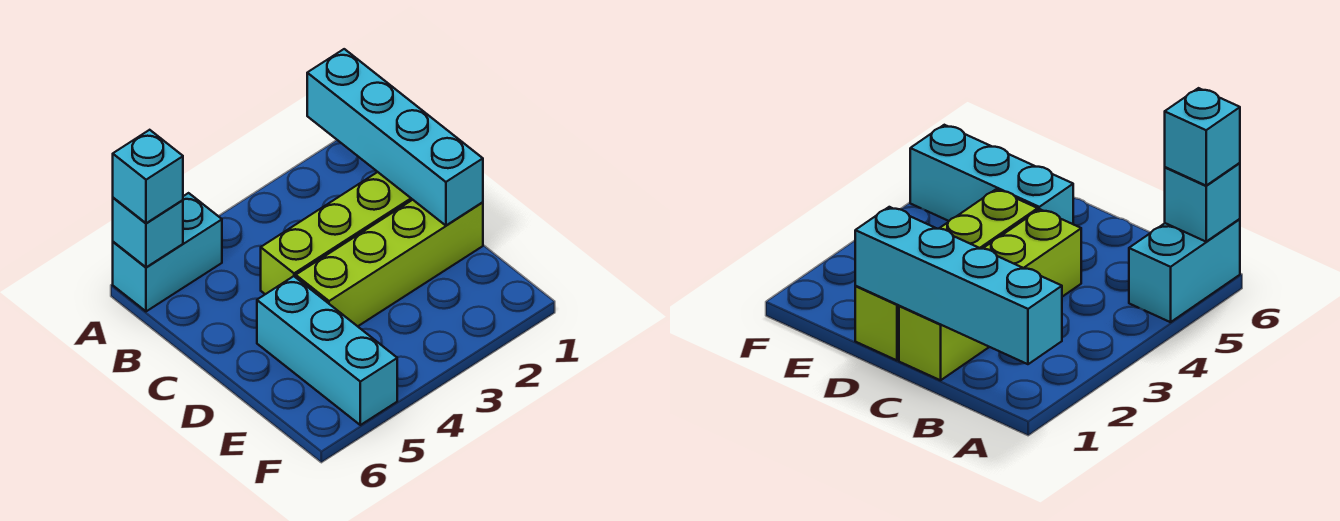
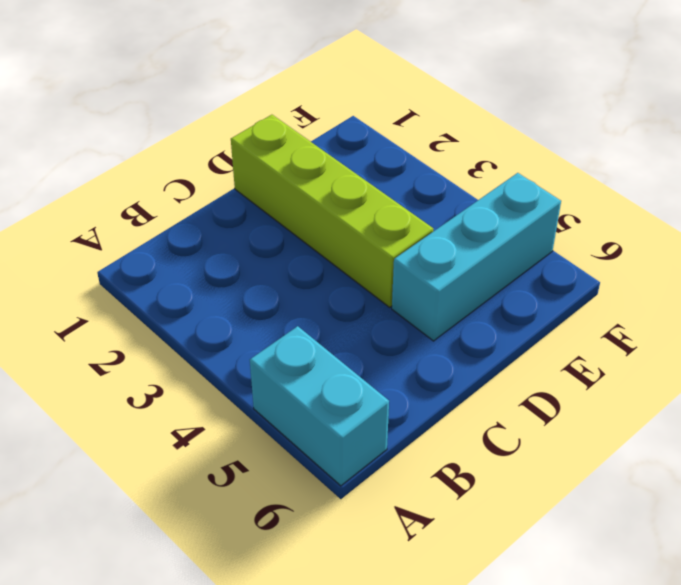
none -> lime 1x4 brick [261,172,412,294]
none -> cyan 1x4 brick [307,49,483,226]

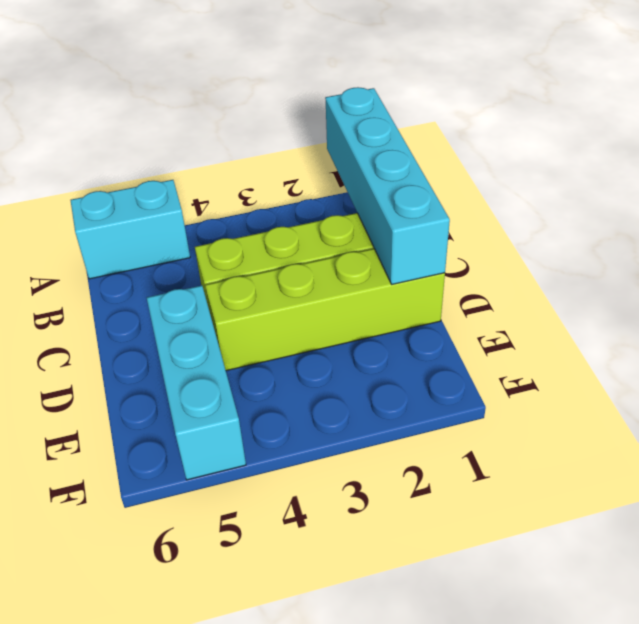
none -> cyan 1x1 brick [113,198,183,267]
none -> cyan 1x1 brick [113,130,183,223]

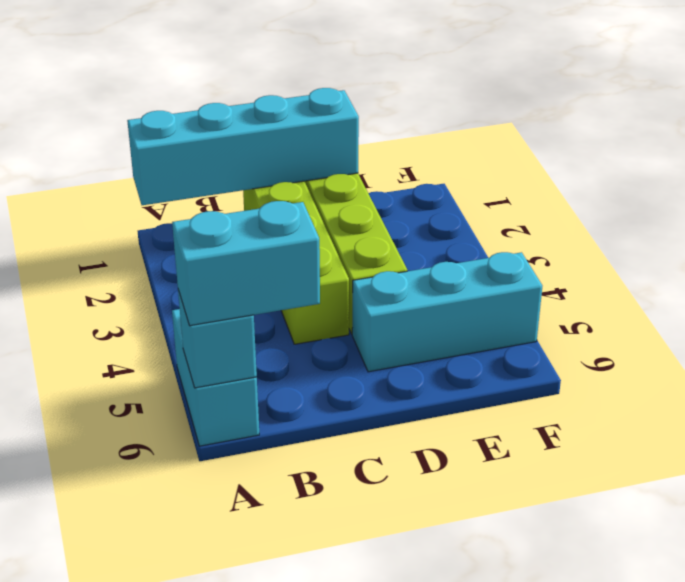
cyan 1x2 brick [172,201,320,326] -> cyan 1x1 brick [113,130,183,223]

